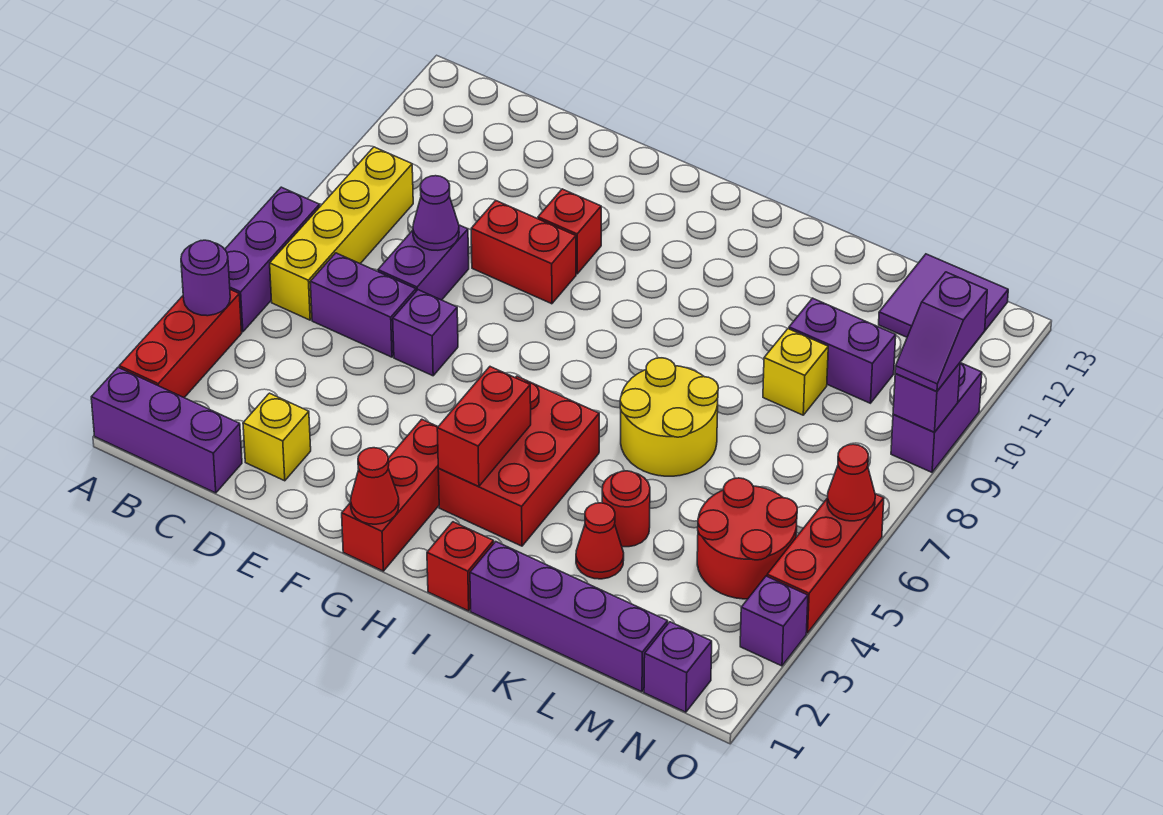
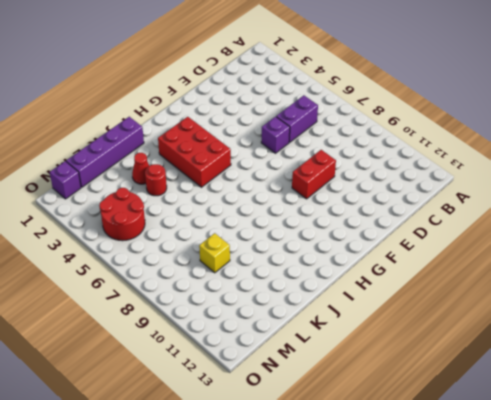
none -> purple 1x3 brick [91,367,242,493]
none -> red 1x3 brick [119,290,242,398]
none -> purple 1x3 brick [225,187,320,332]
none -> yellow 1x4 brick [270,147,413,320]

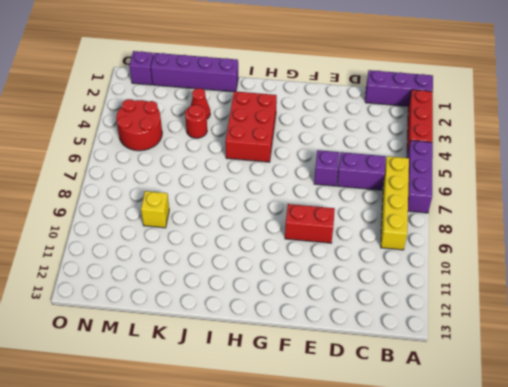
none -> yellow 1x1 brick [243,393,311,481]
none -> purple 1x2 brick [378,225,469,300]
none -> red 1x1 brick [538,189,601,274]
none -> red 1x3 brick [342,419,439,571]

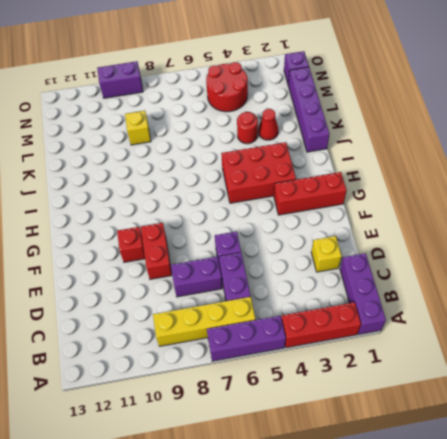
none -> red 1x1 brick [427,522,494,611]
none -> yellow 2x2 round brick [620,358,718,476]
none -> purple 1x2 brick [789,298,896,403]
none -> purple 2x2 tile [879,254,1008,361]

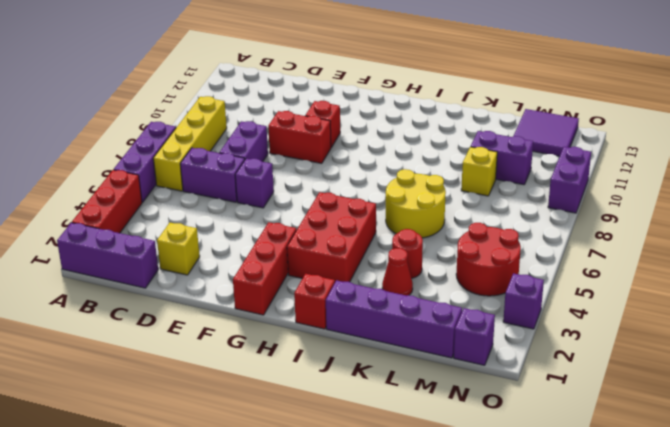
none -> red 1x3 brick [767,494,884,633]
none -> purple 1x1 round brick [181,240,230,316]
none -> purple 1x1 cone [413,176,459,250]
none -> red 1x1 cone [351,448,399,524]

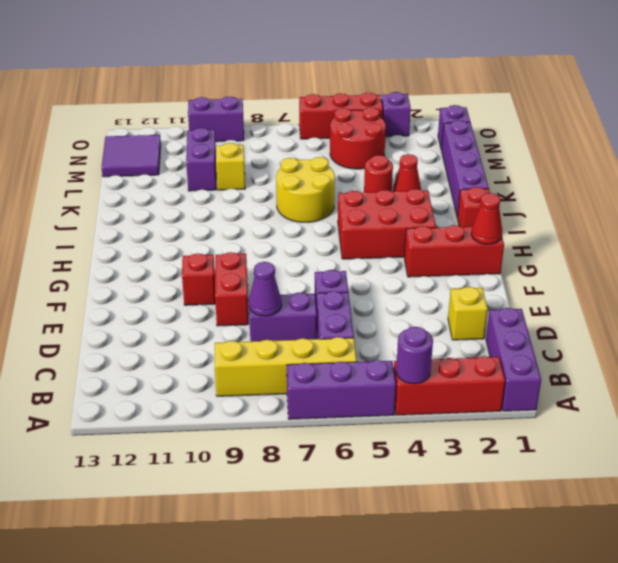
none -> red 1x2 brick [437,367,531,486]
none -> red 1x1 cone [827,444,875,521]
none -> purple 1x1 brick [893,363,960,432]
none -> purple 1x2 slope [895,272,987,392]

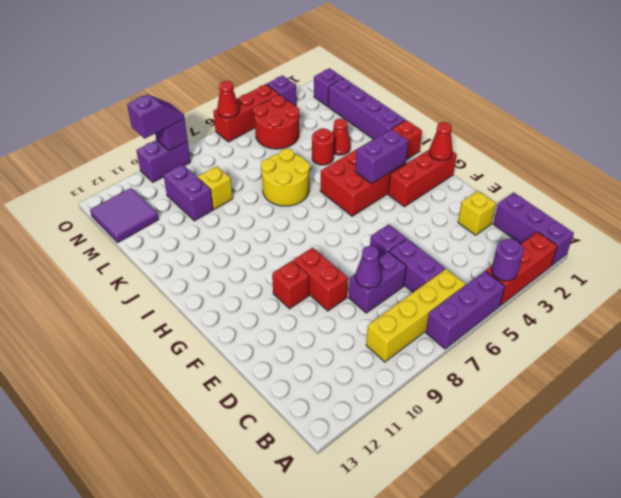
purple 1x2 brick [355,129,408,184] -> red 1x2 brick [437,367,531,486]

